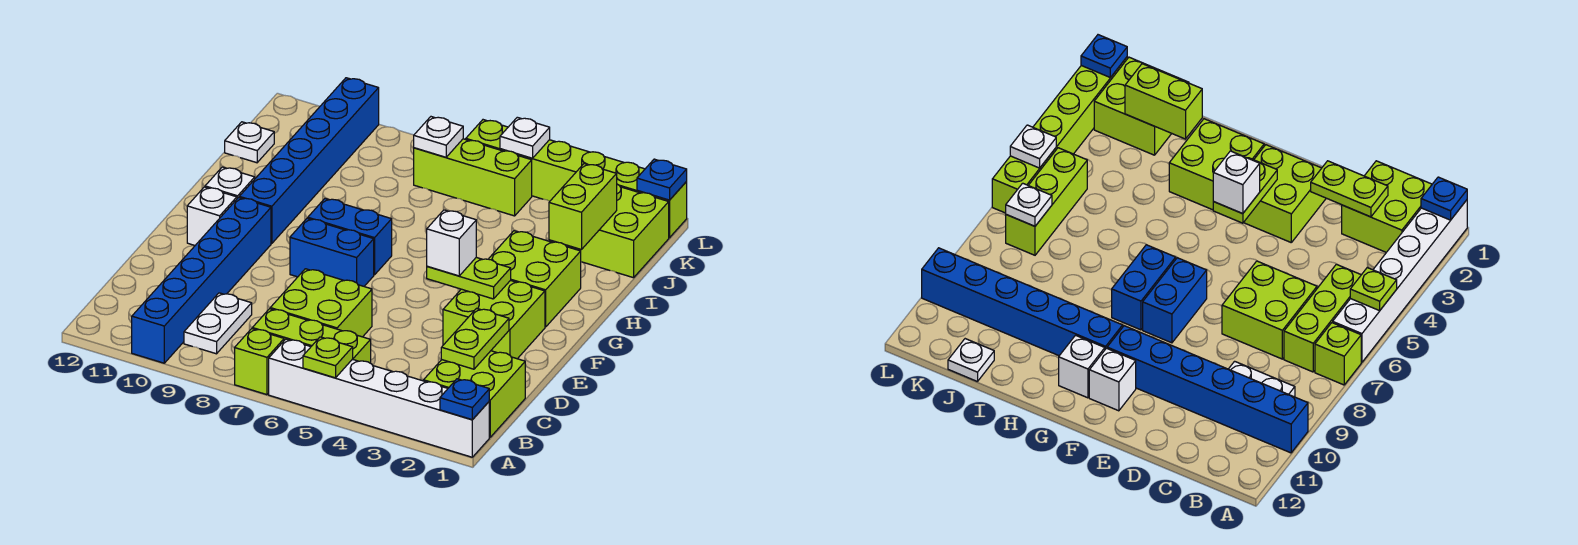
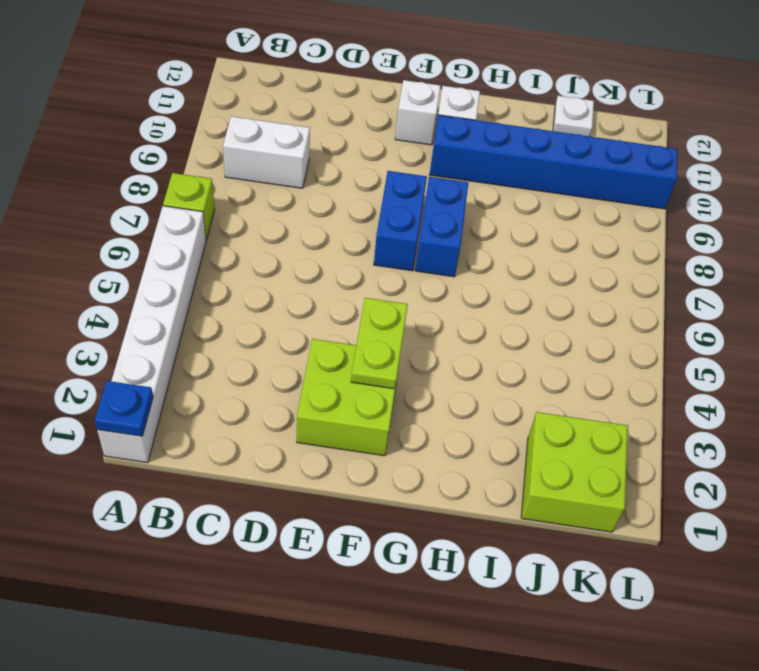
white 1x2 brick [223,116,310,188] -> white 1x2 plate [184,293,252,354]
none -> blue 1x6 brick [132,197,271,363]
none -> lime 2x2 brick [424,351,525,437]
none -> lime 1x3 brick [252,309,371,363]

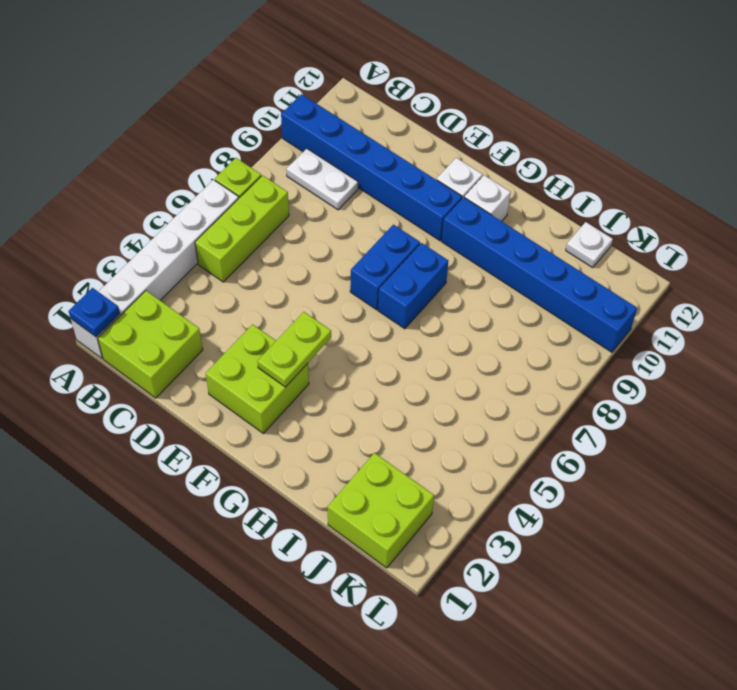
none -> lime 2x2 brick [270,269,372,337]
none -> lime 2x2 brick [489,231,581,327]
none -> lime 1x3 brick [414,139,532,216]

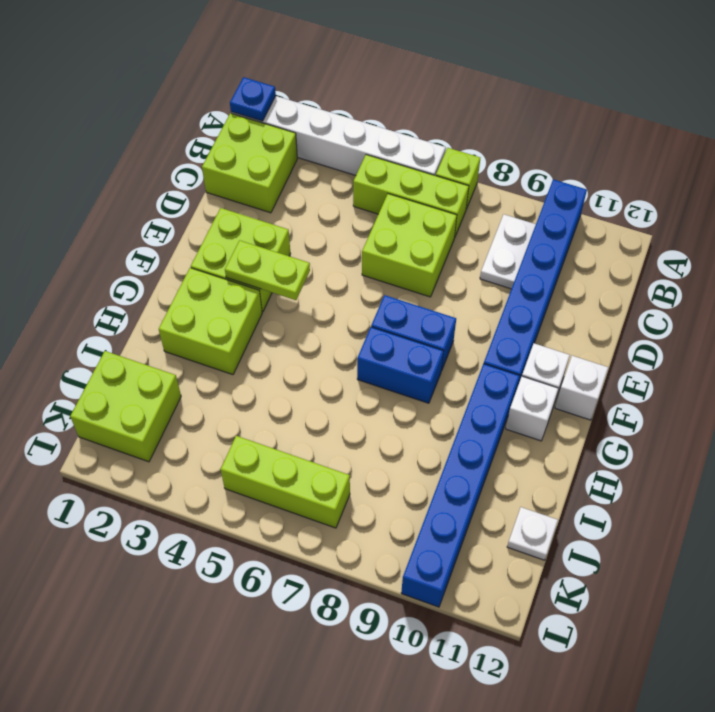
white 1x1 brick [555,356,608,420] -> white 1x1 brick moved to [427,210,476,276]
none -> lime 1x6 brick [466,120,687,238]
none -> lime 1x1 plate [303,337,353,378]
none -> lime 1x2 plate [441,308,509,369]

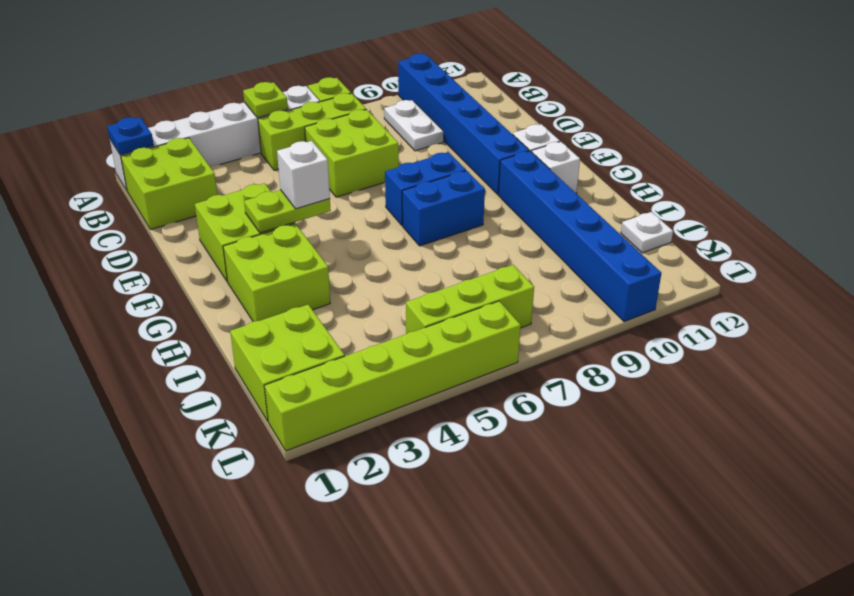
none -> lime 1x2 plate [441,308,509,369]
none -> lime 1x2 brick [549,164,617,250]
none -> white 1x1 plate [414,117,463,157]

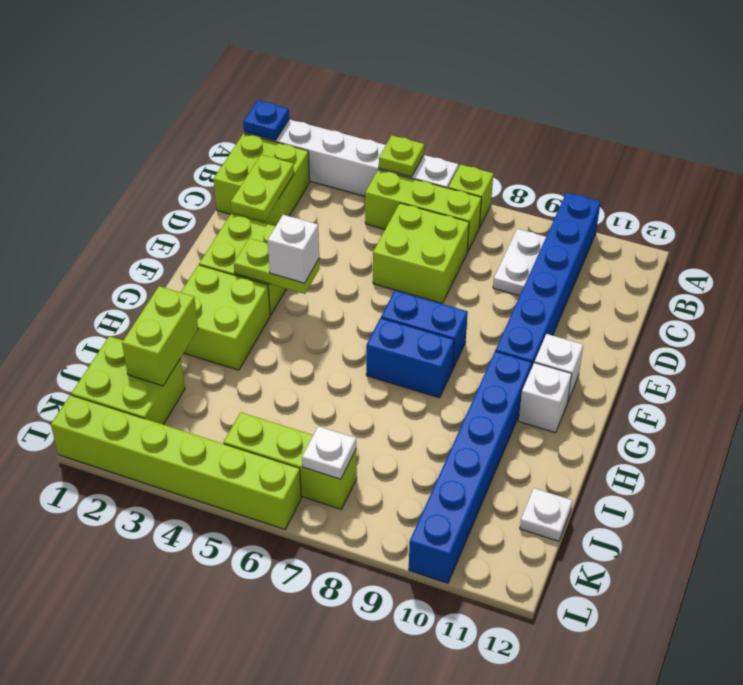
none -> blue 1x1 plate [637,159,687,200]
none -> white 1x1 plate [500,117,550,158]

